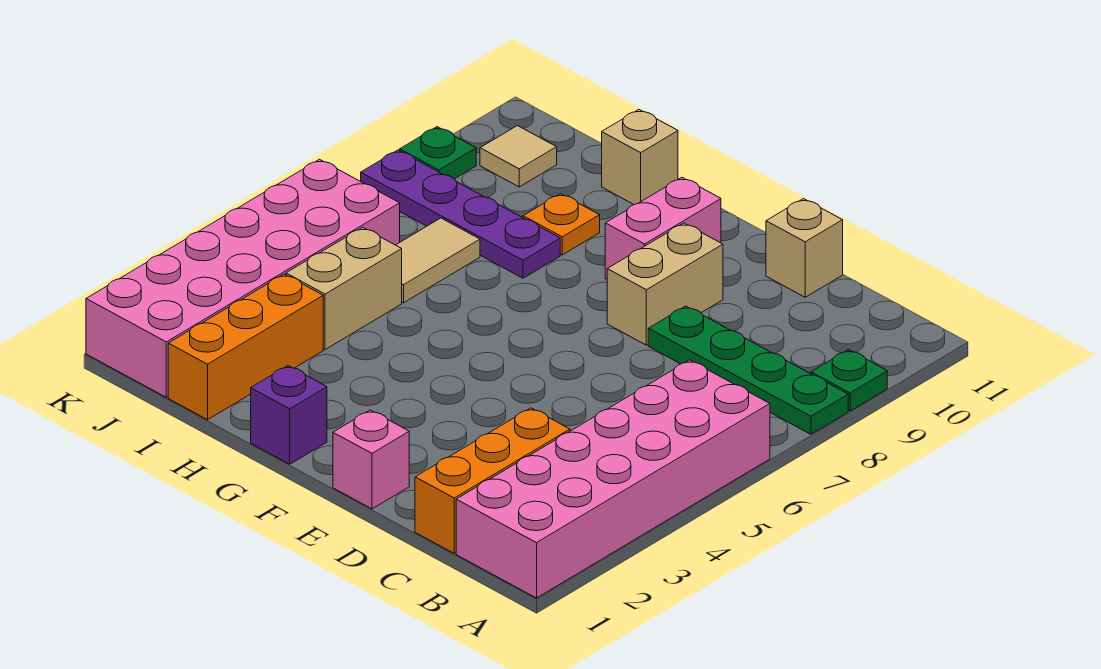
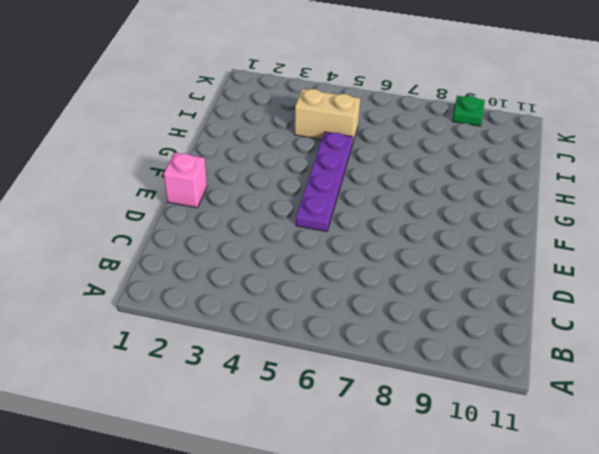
purple 1x4 plate [296,132,353,232] -> purple 1x4 plate moved to [361,150,560,278]
none -> pink 2x6 brick [456,360,770,598]
none -> green 1x4 plate [648,306,848,434]
none -> green 1x1 plate [811,350,887,411]

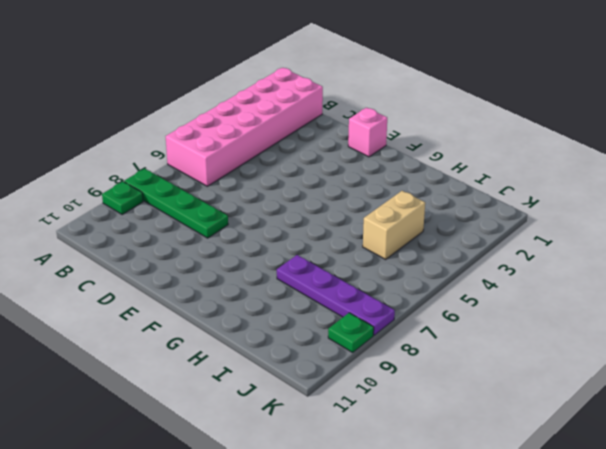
none -> orange 1x3 brick [415,408,570,553]
none -> tan 1x1 brick [766,199,843,297]
none -> tan 1x2 brick [607,223,723,345]

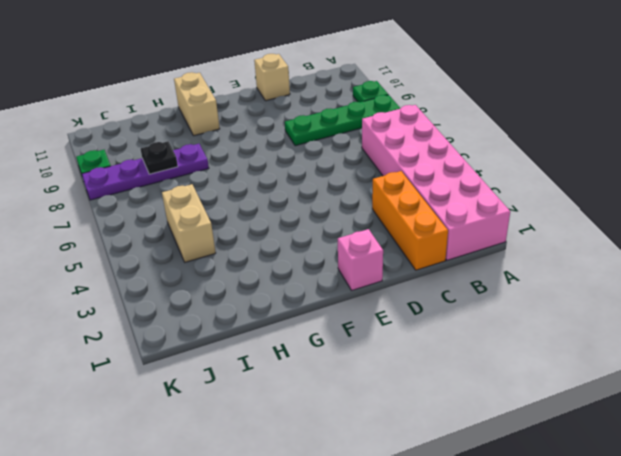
tan 1x2 brick [174,72,220,136] -> tan 1x2 brick moved to [607,223,723,345]
black 1x1 plate [141,141,178,174] -> none
none -> pink 1x2 brick [605,178,721,279]
none -> purple 1x1 brick [251,366,327,464]
none -> orange 1x1 plate [523,194,600,255]

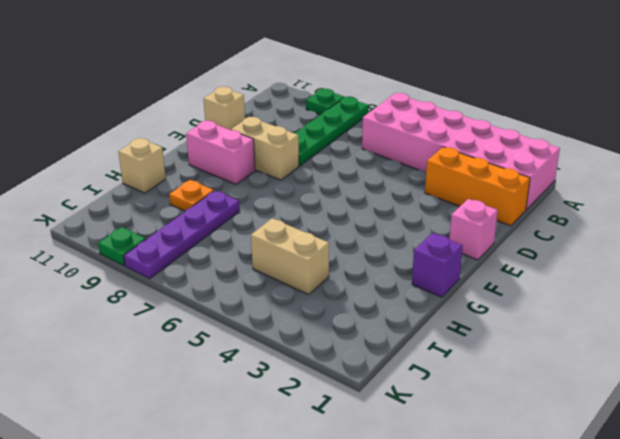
none -> orange 1x3 brick [168,274,323,420]
none -> tan 1x2 tile [396,218,480,303]
none -> pink 2x6 brick [86,160,400,397]

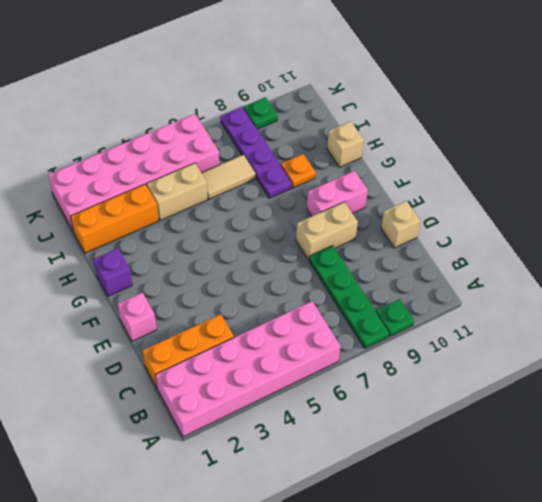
none -> tan 1x1 tile [480,126,557,187]

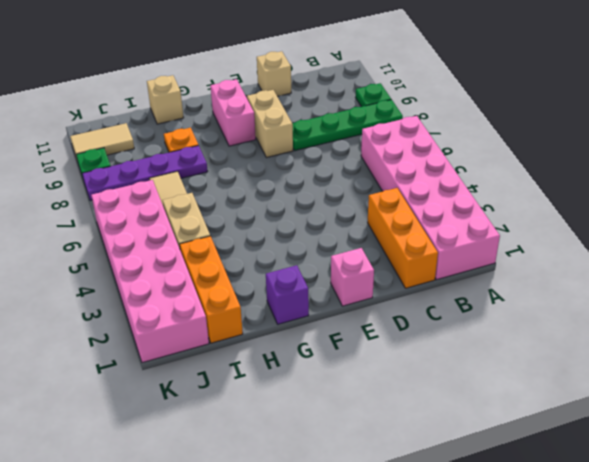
tan 1x2 tile [70,123,134,159] -> tan 1x1 tile [480,126,557,187]

